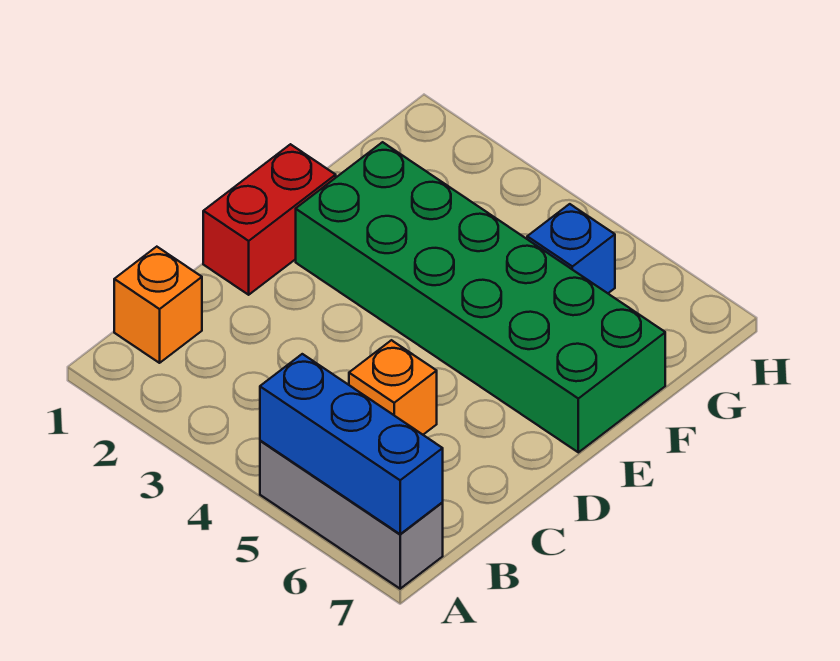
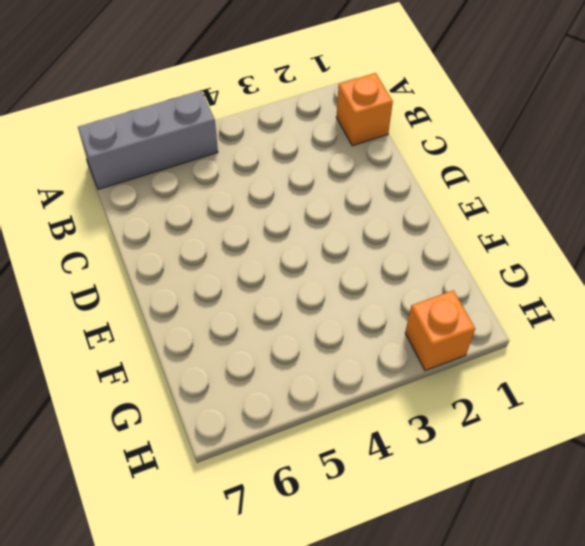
orange 1x1 brick [405,290,475,371] -> orange 1x1 brick moved to [349,340,437,435]
none -> red 1x2 brick [203,144,336,295]
none -> green 2x6 brick [296,142,665,452]

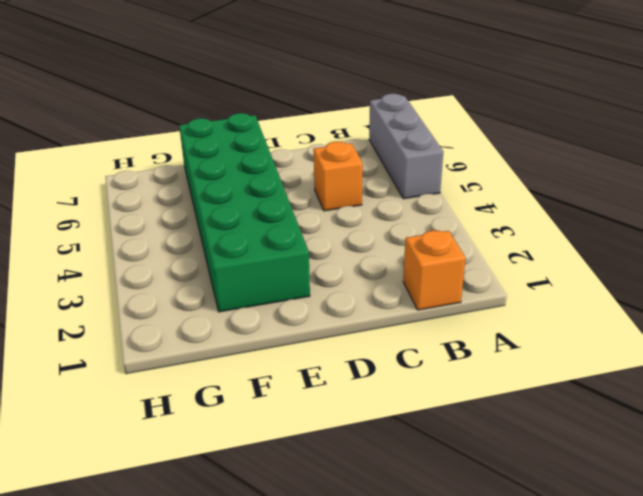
none -> red 1x2 brick [203,144,336,295]
none -> blue 1x1 brick [527,204,615,293]

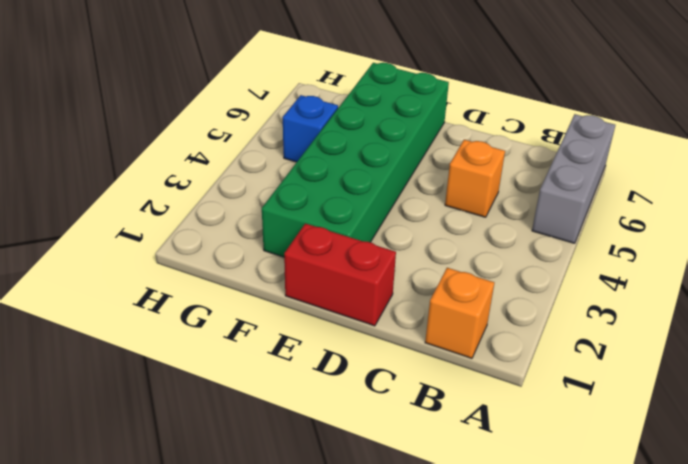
none -> blue 1x3 brick [260,354,443,534]

